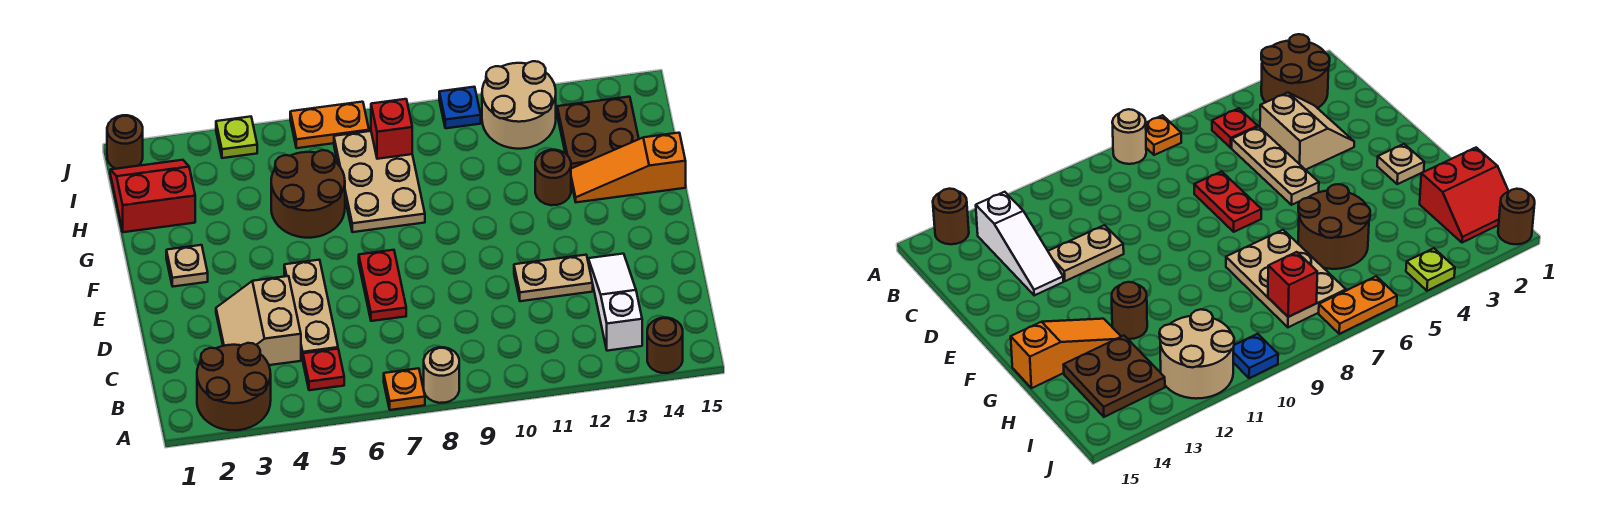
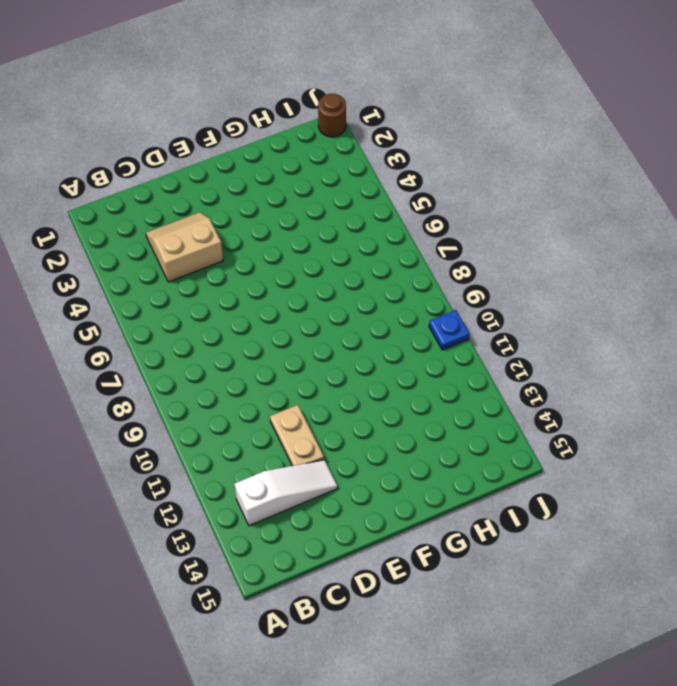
none -> brown 2x2 round brick [197,343,271,430]
none -> orange 1x1 plate [384,368,425,410]
none -> tan 1x1 round brick [424,347,459,403]

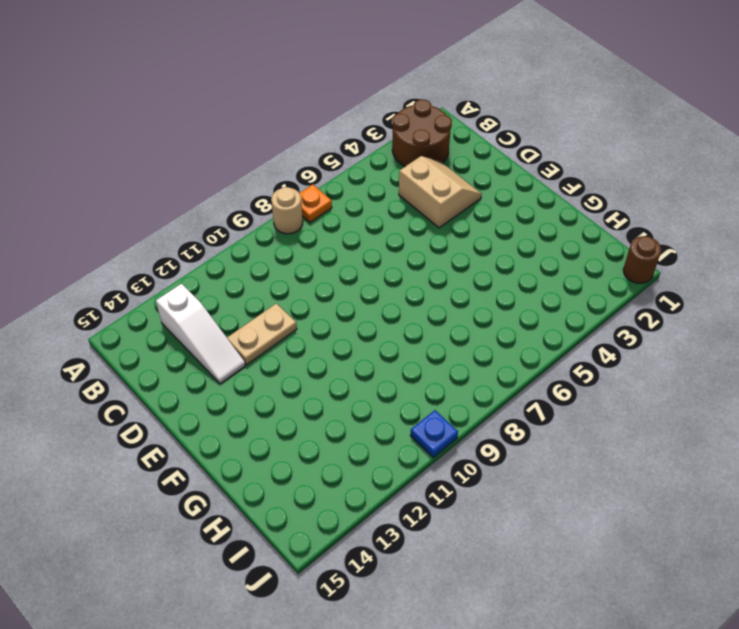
none -> brown 1x1 round brick [647,318,683,373]
none -> red 1x1 plate [303,349,344,390]
none -> tan 1x3 plate [284,260,338,360]

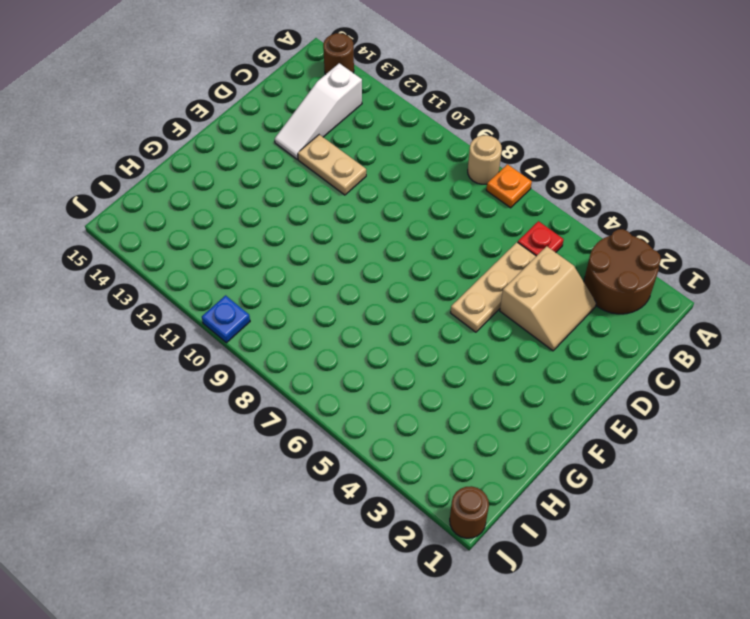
none -> red 1x2 plate [359,250,406,321]
none -> tan 1x1 plate [166,245,208,287]
none -> brown 2x2 round brick [271,150,345,238]

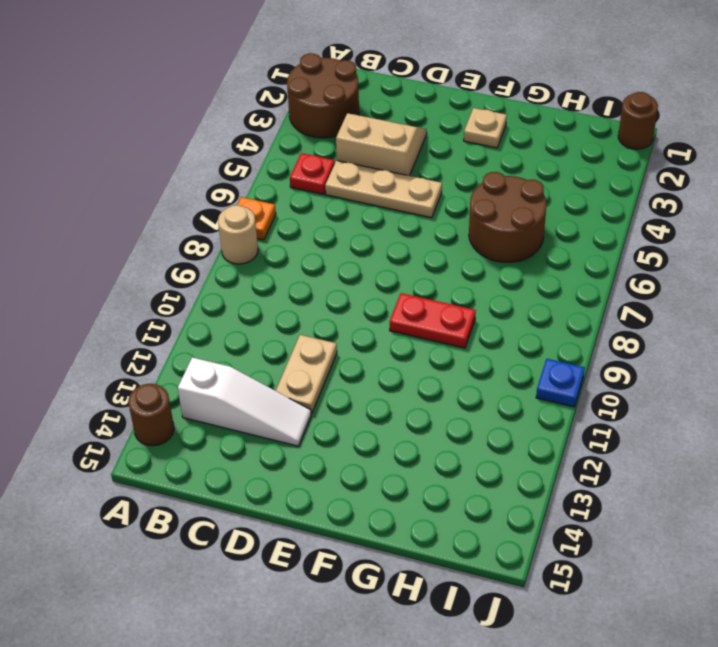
red 1x2 plate [390,293,476,348] -> red 1x2 plate moved to [359,250,406,321]
none -> tan 2x3 plate [334,131,425,232]
none -> brown 1x1 round brick [535,150,571,205]
none -> orange 1x3 slope [571,133,686,202]

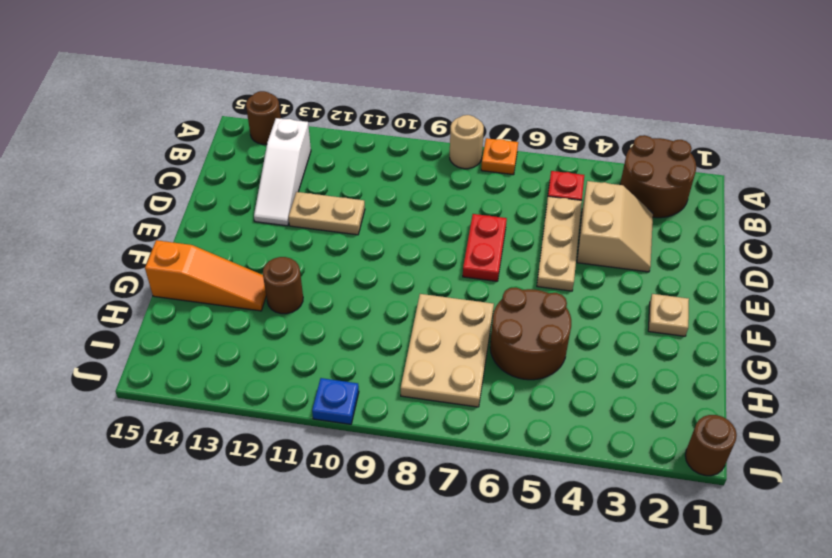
none -> red 2x2 slope [110,160,195,232]
none -> brown 2x2 plate [557,97,639,169]
none -> tan 2x2 round brick [482,61,556,149]

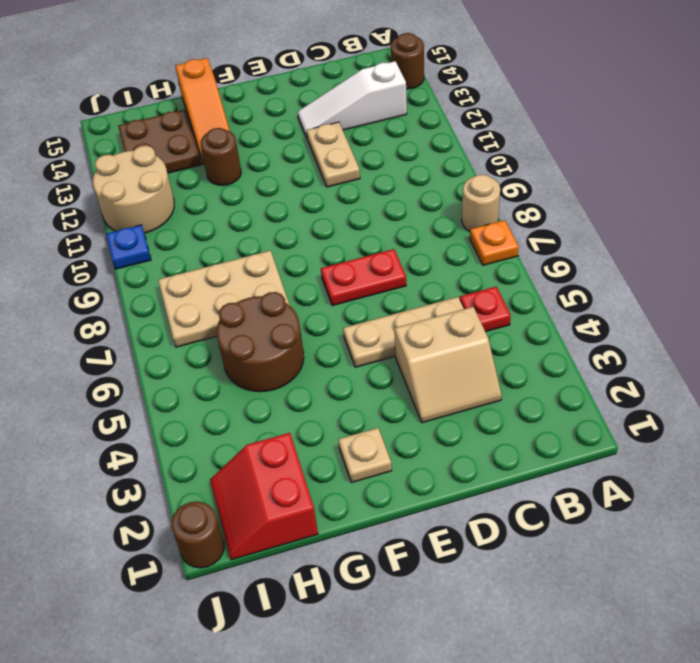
none -> brown 2x2 round brick [197,343,271,430]
none -> lime 1x1 plate [216,117,257,158]
none -> orange 1x2 plate [290,102,369,148]

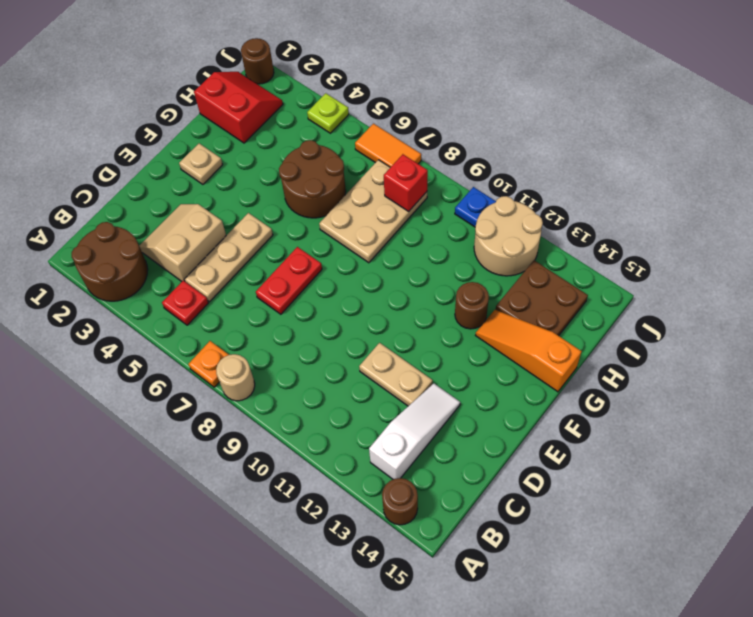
orange 1x2 tile [355,124,421,167] -> orange 1x2 plate [290,102,369,148]

